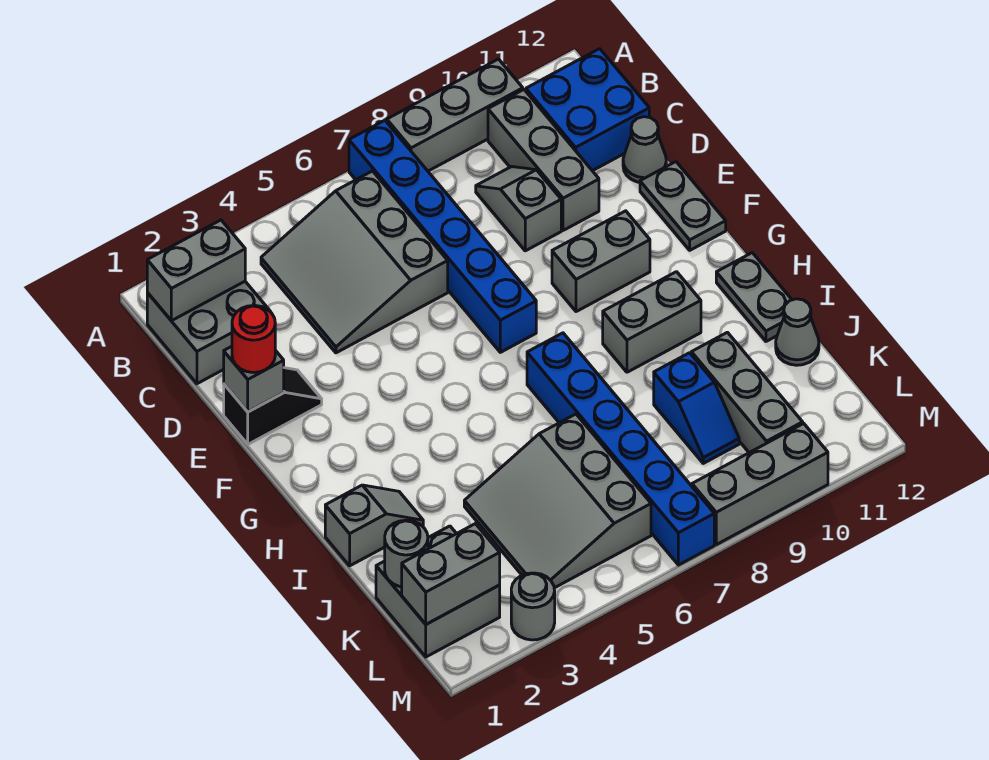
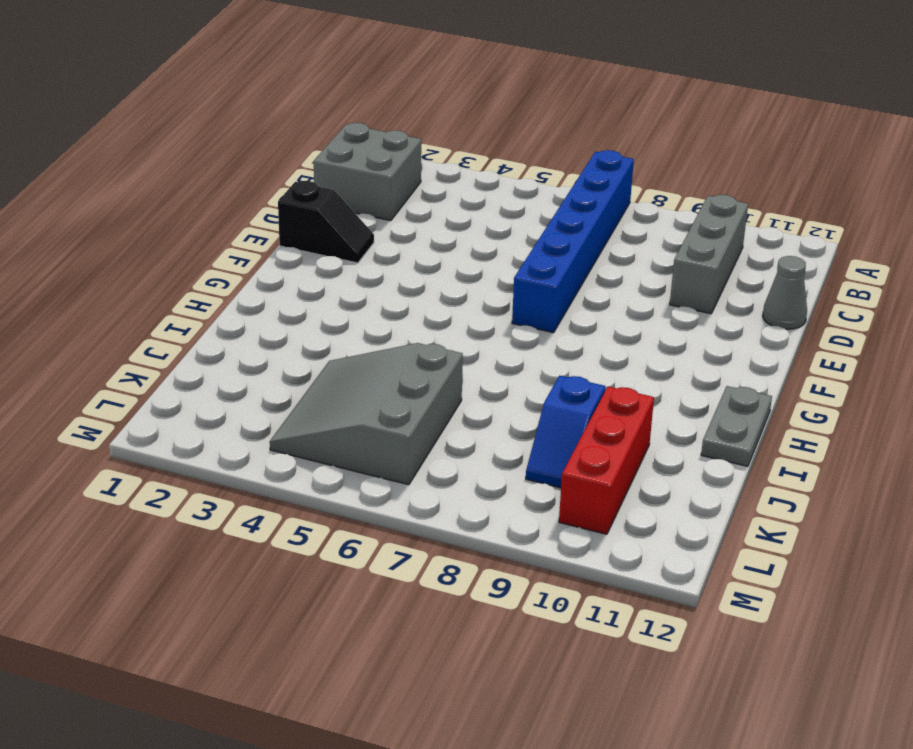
red 1x3 brick [559,387,654,534] -> grey 1x3 brick [691,332,803,453]
none -> grey 1x3 brick [387,59,523,171]
none -> grey 3x3 slope [261,171,448,353]
none -> blue 2x2 brick [526,49,649,171]

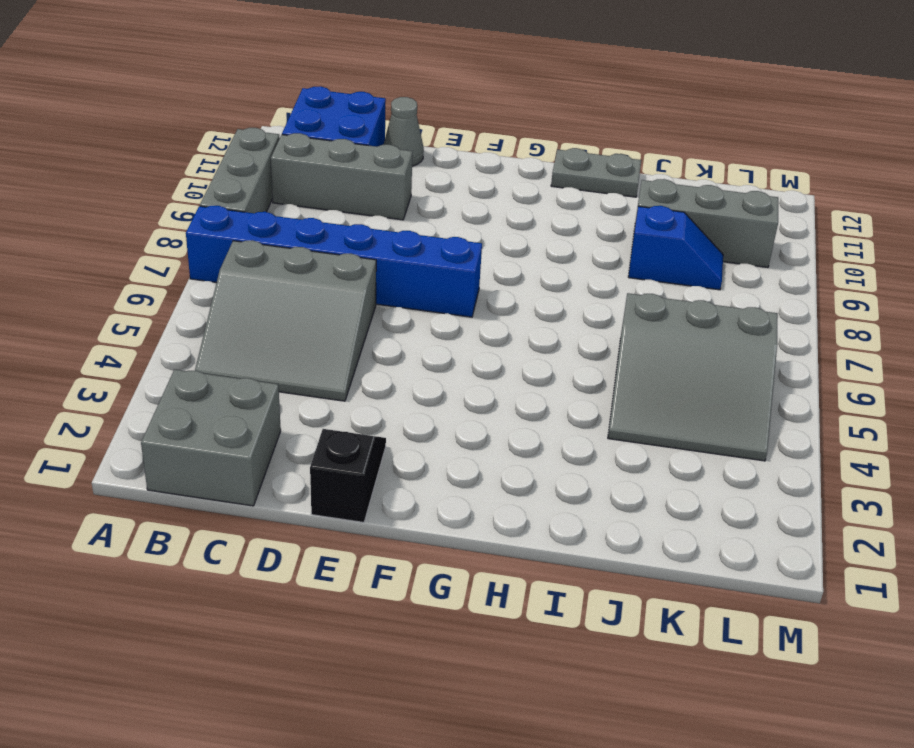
none -> grey 1x2 slope [476,166,561,251]
none -> grey 1x2 plate [640,162,726,250]
none -> grey 1x2 brick [552,211,650,312]

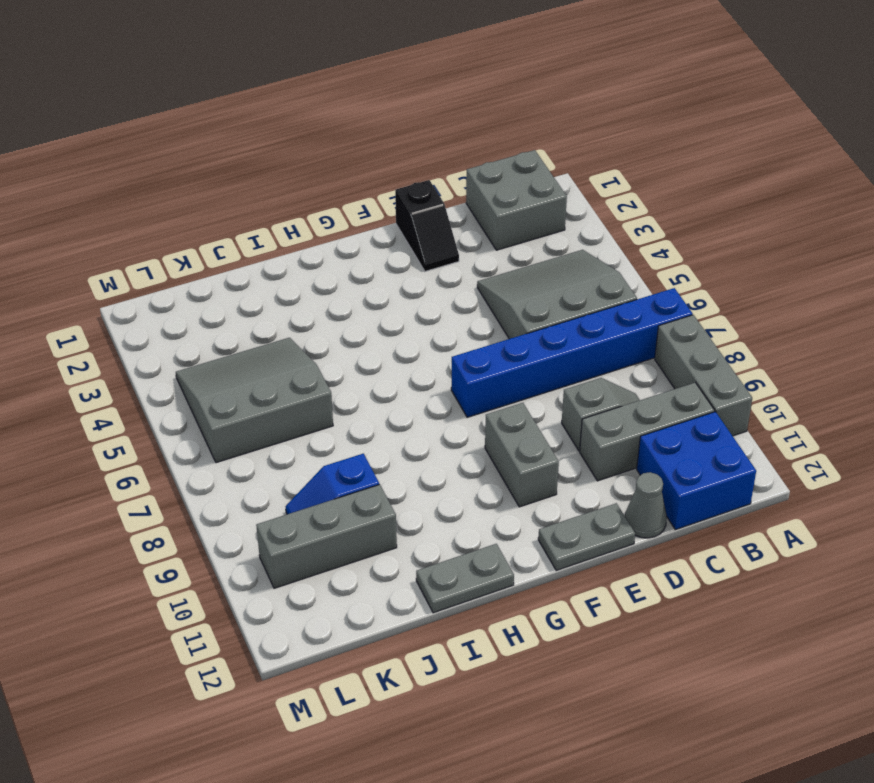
none -> blue 1x6 brick [527,333,714,565]
none -> grey 1x2 brick [603,272,701,372]
none -> grey 1x2 slope [325,485,423,566]

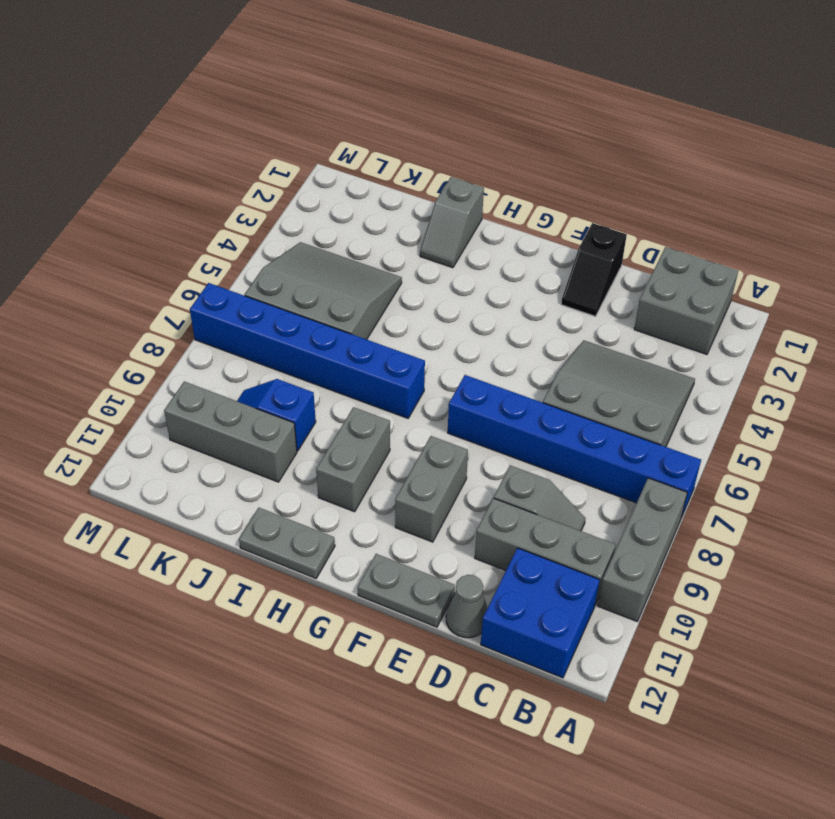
none -> grey 1x1 cone [776,299,819,365]
none -> grey 2x2 brick [376,526,500,657]
none -> grey 1x1 round brick [511,573,555,640]

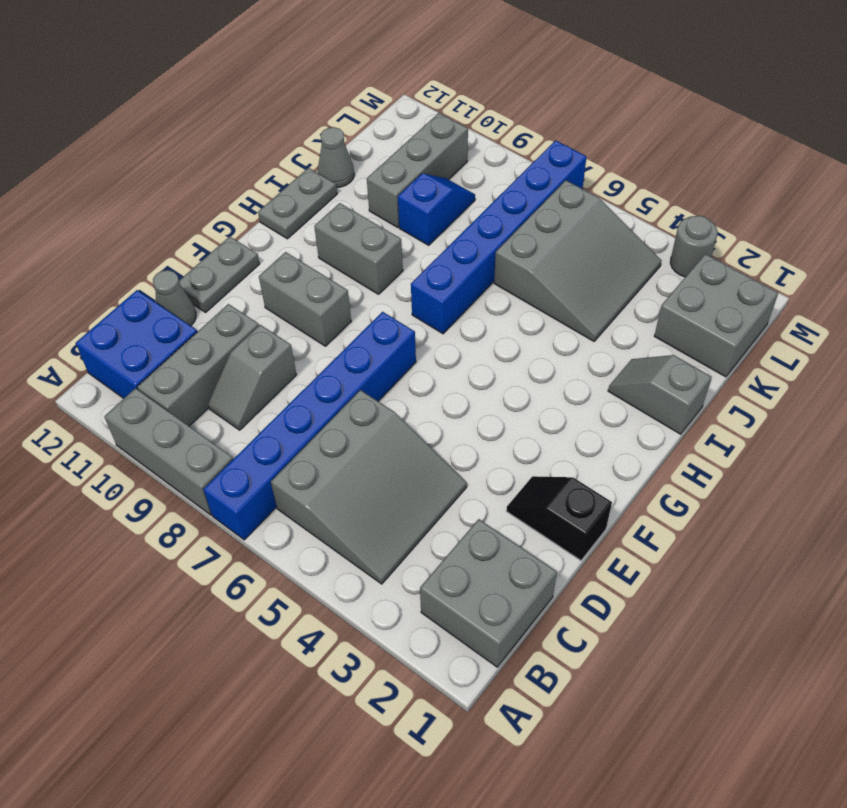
none -> grey 1x3 brick [692,423,828,545]
none -> grey 1x2 brick [147,220,245,321]
none -> grey 1x1 brick [224,346,284,412]

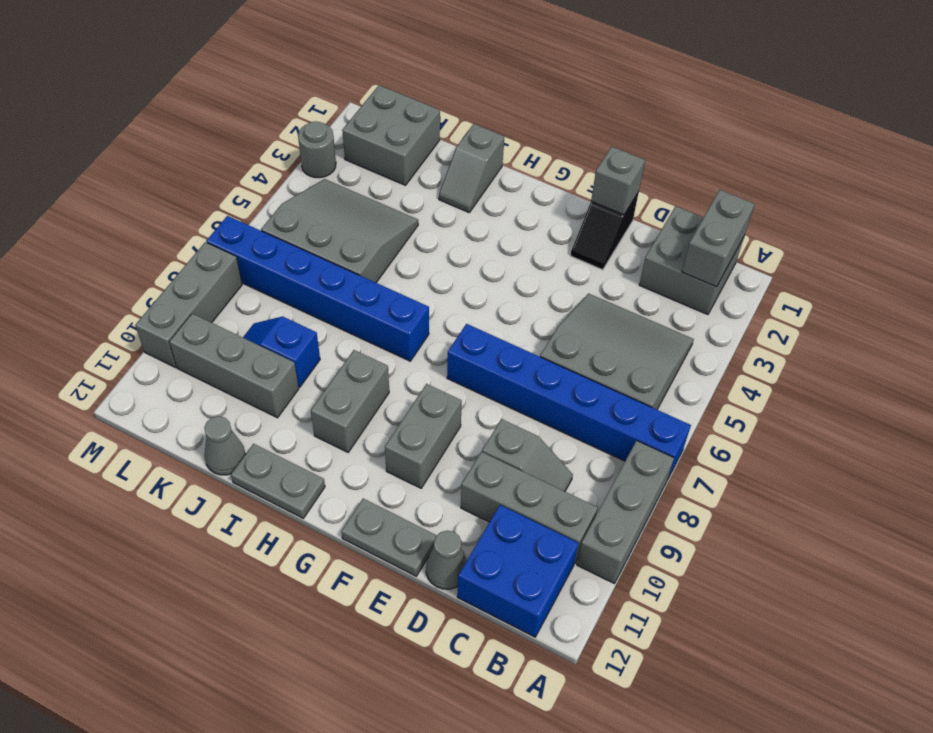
none -> grey 1x1 round brick [385,520,428,587]
none -> grey 1x2 brick [402,524,500,624]
none -> red 1x1 round brick [232,305,275,372]

